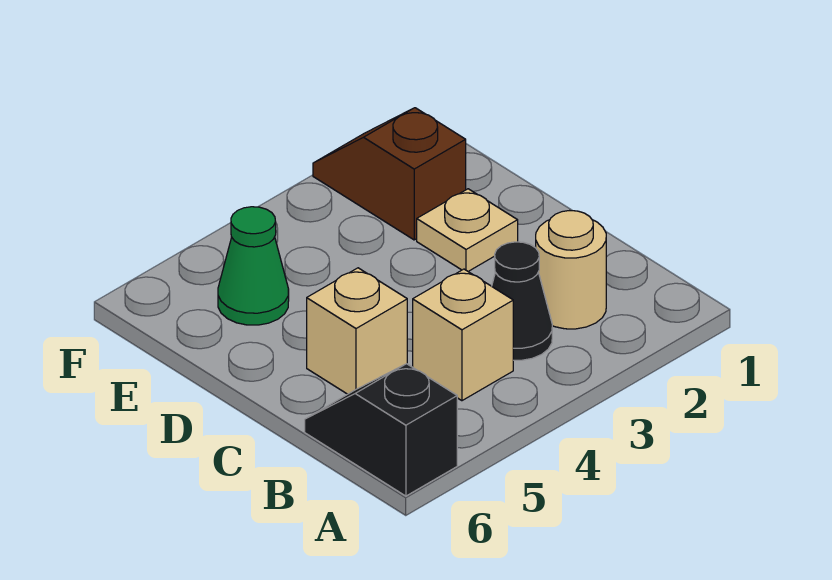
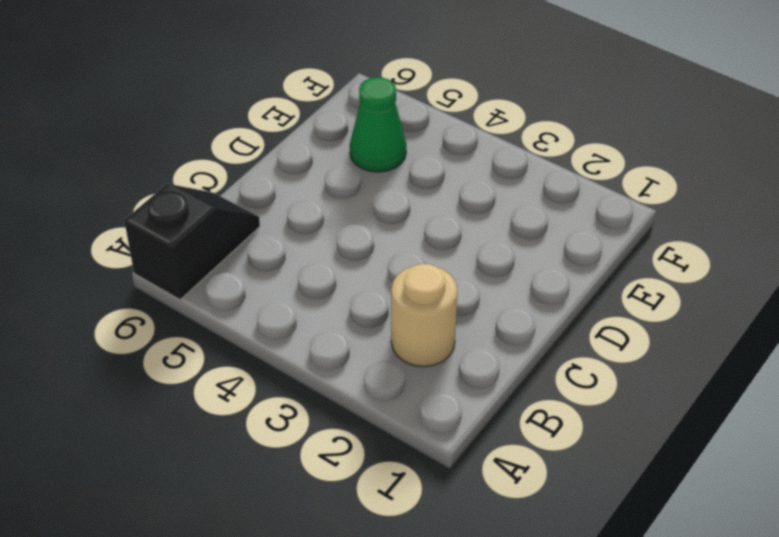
none -> black 1x1 cone [492,242,552,360]
none -> tan 1x1 brick [413,269,513,401]

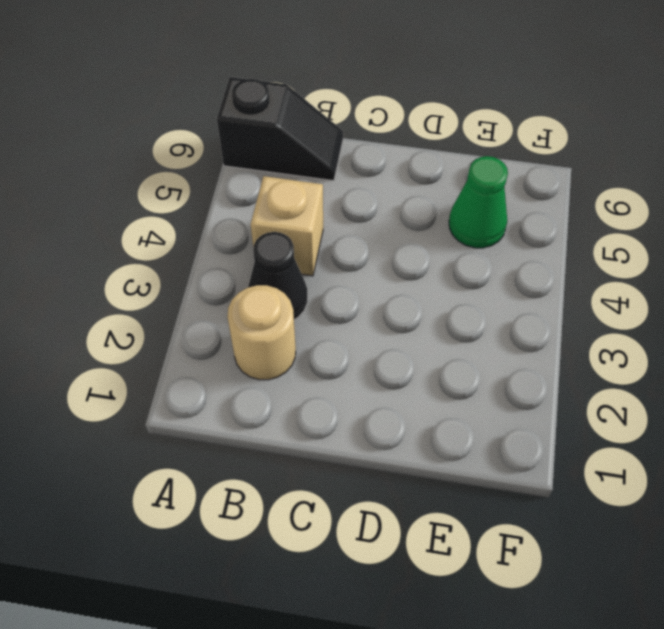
none -> tan 1x1 brick [307,268,407,394]
none -> tan 1x1 plate [417,189,518,271]

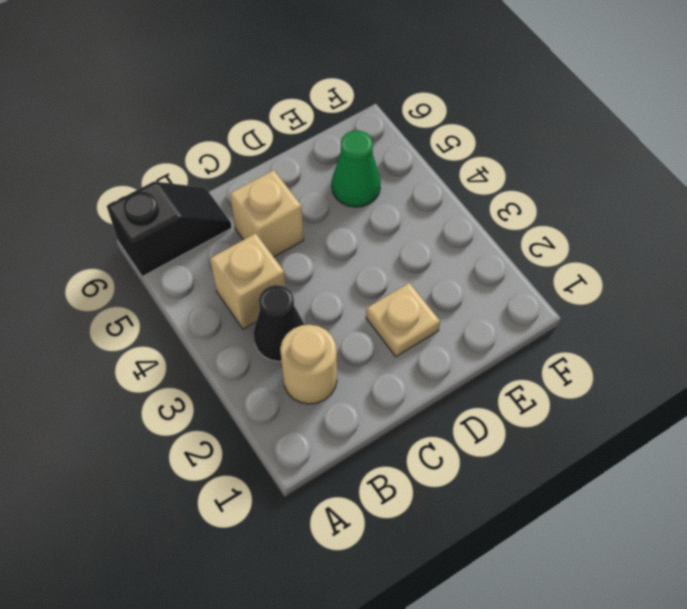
none -> brown 1x2 slope [313,108,466,240]

